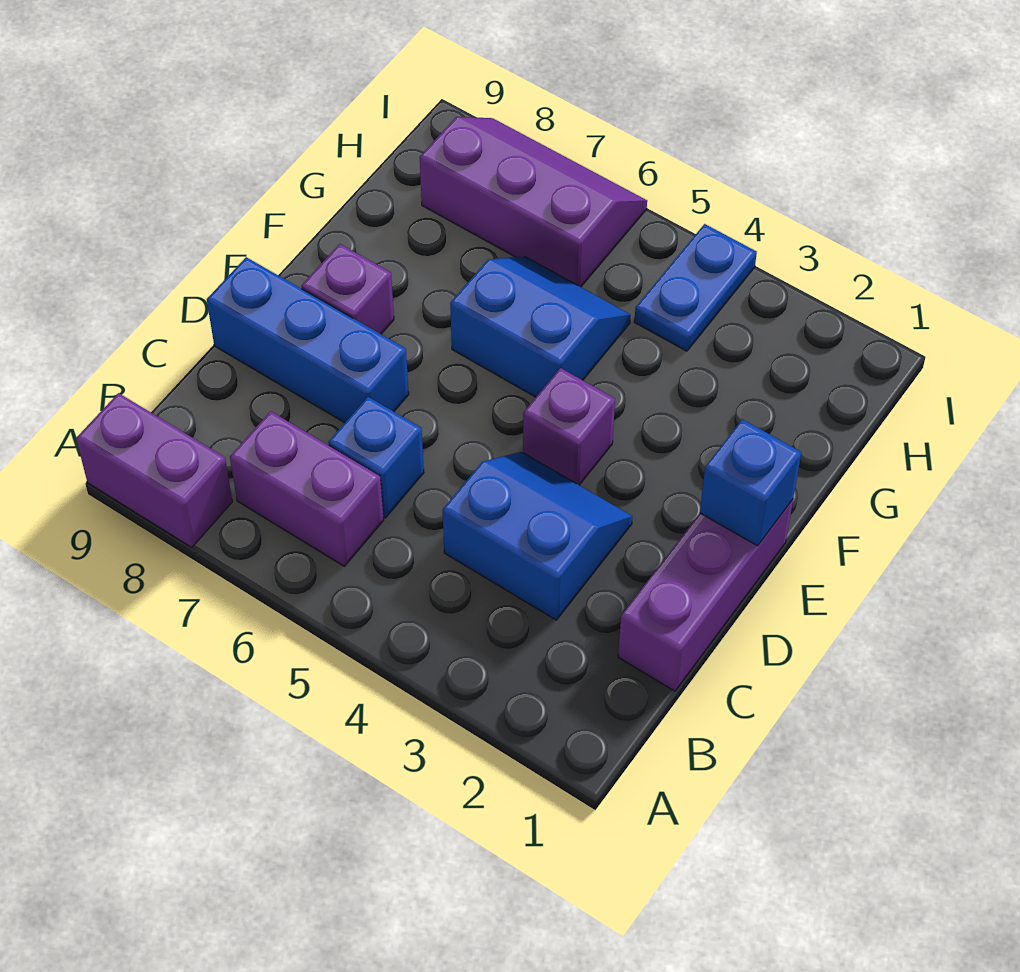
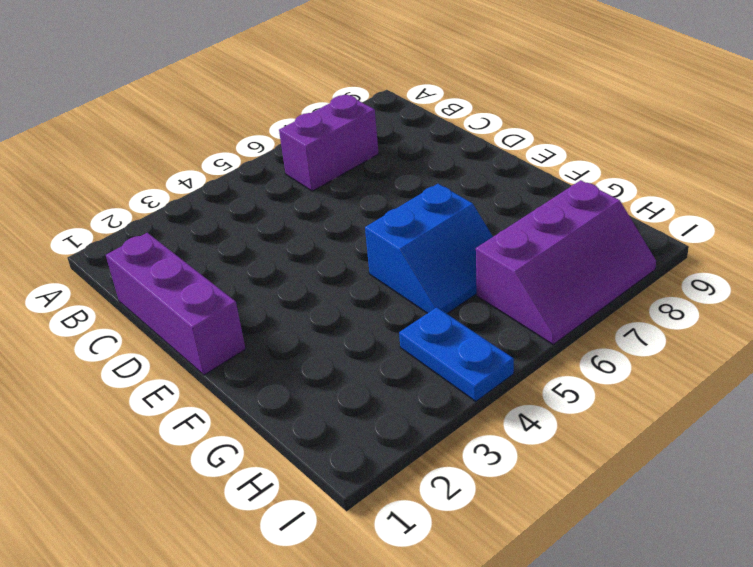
none -> purple 1x2 brick [76,393,233,547]
none -> blue 2x2 slope [443,452,632,620]
none -> blue 1x1 brick [328,397,424,518]

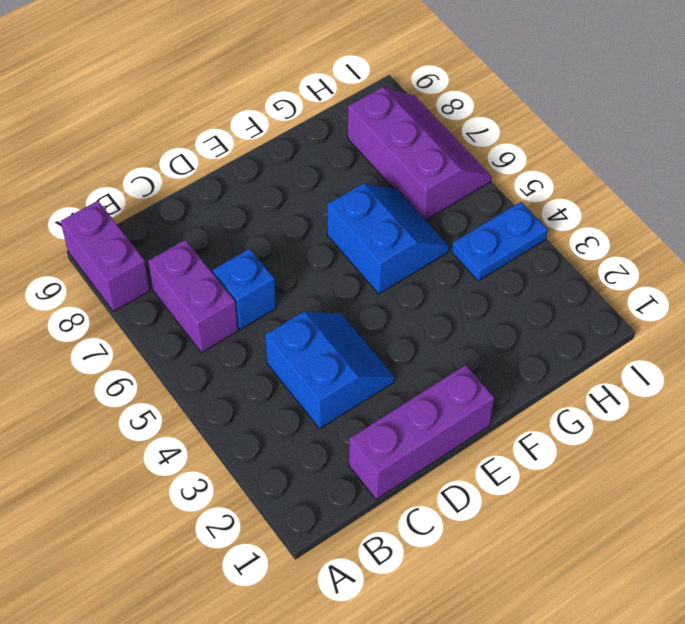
none -> blue 1x3 brick [207,257,409,423]
none -> purple 1x1 brick [523,368,615,485]
none -> purple 1x1 brick [302,244,394,334]

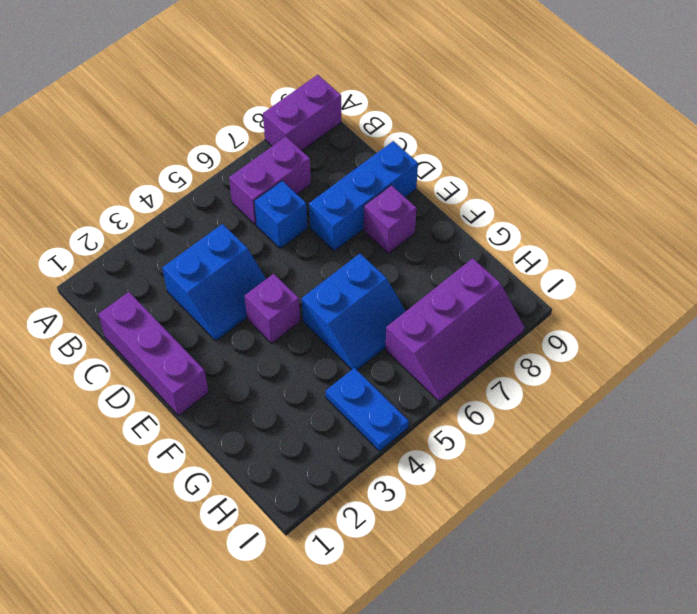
none -> blue 1x1 brick [700,419,801,546]

